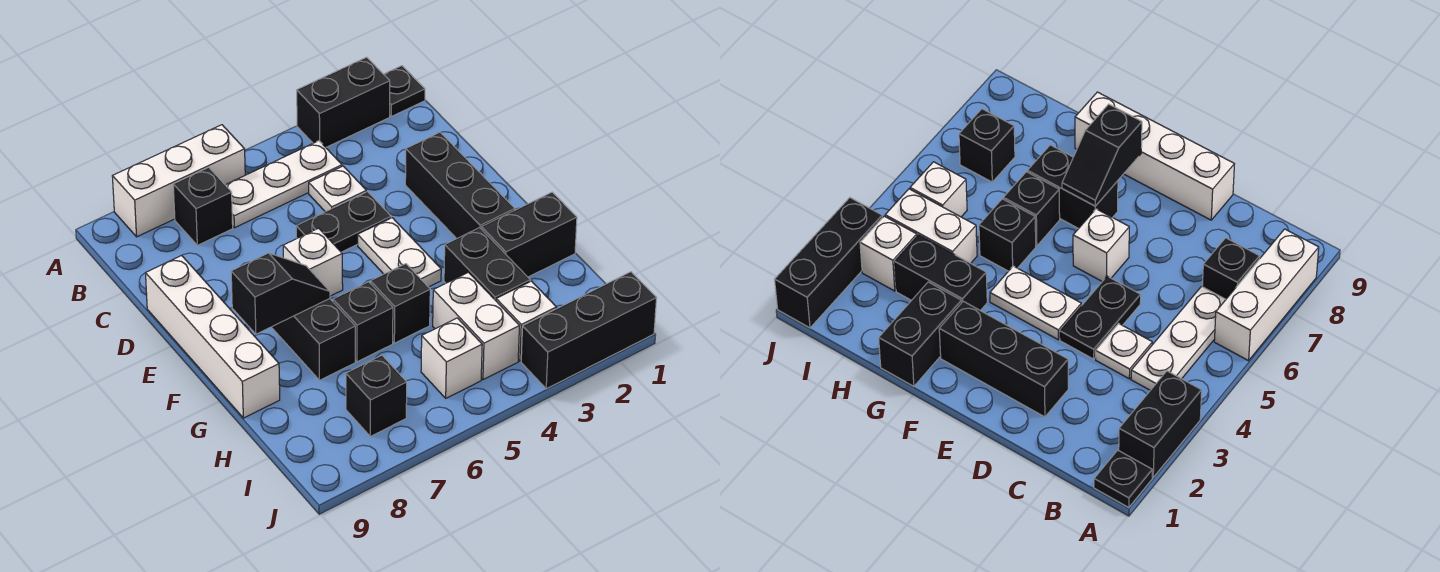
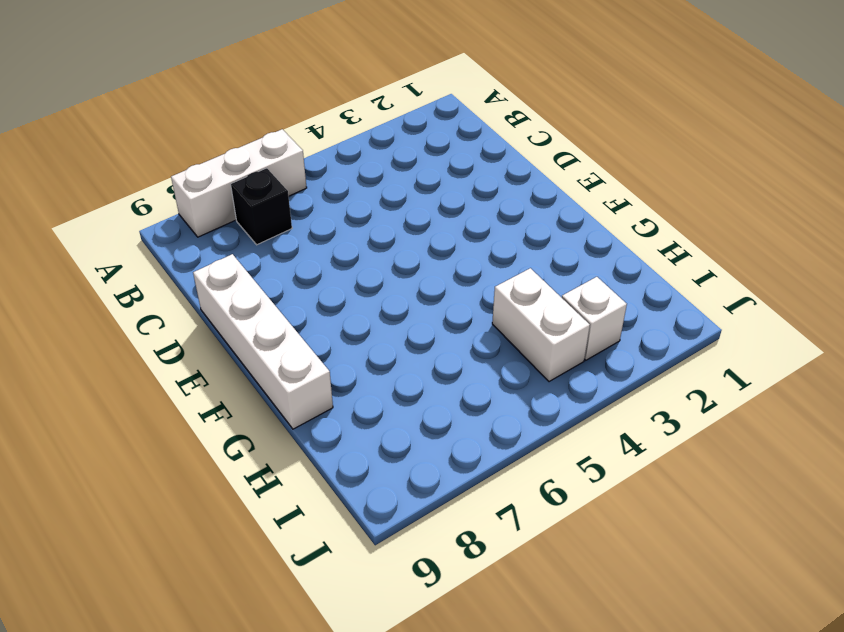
none -> black 1x1 plate [384,66,425,116]
none -> black 1x2 brick [297,57,390,147]
none -> white 1x3 plate [226,141,342,228]

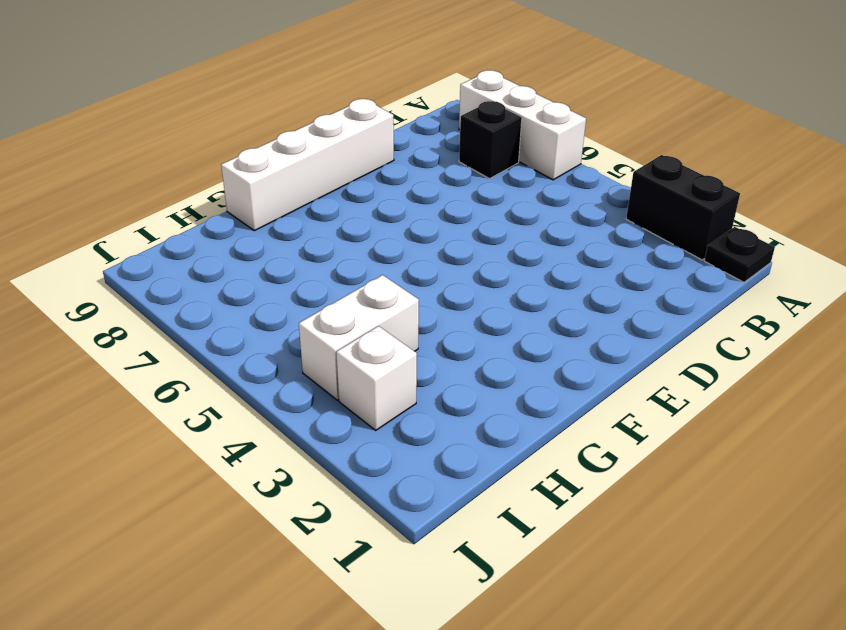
none -> white 1x3 plate [226,141,342,228]
none -> white 1x1 plate [309,166,366,212]
none -> black 1x3 brick [405,133,515,239]

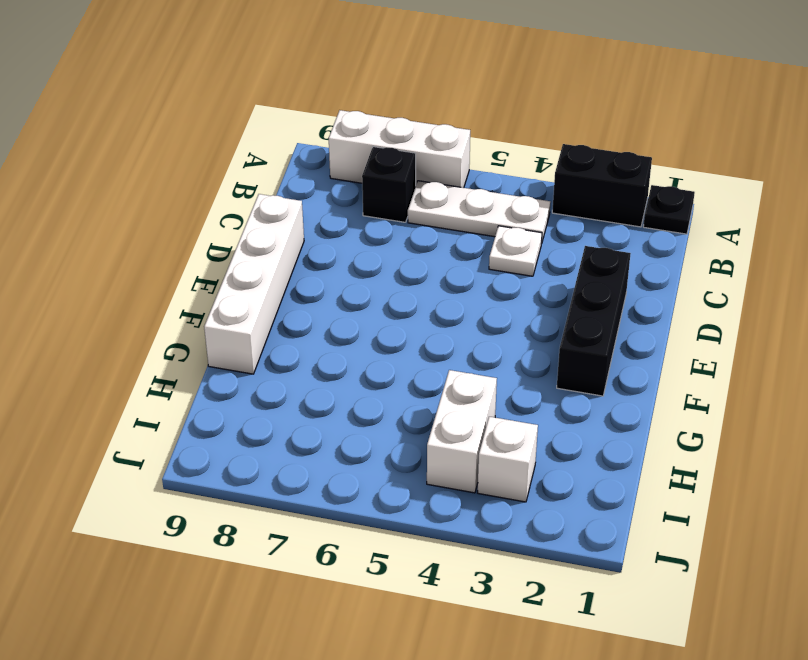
none -> black 1x2 plate [296,192,391,252]
none -> white 1x2 plate [358,218,441,287]
none -> white 1x1 brick [283,228,343,296]

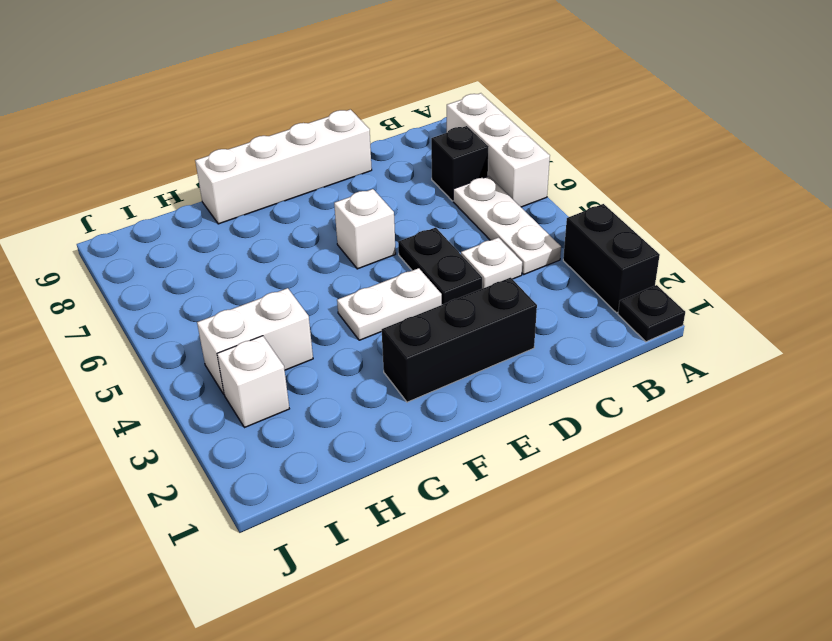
none -> black 1x2 brick [272,299,355,380]
none -> black 1x2 brick [481,192,577,277]
none -> black 1x2 brick [444,228,530,300]

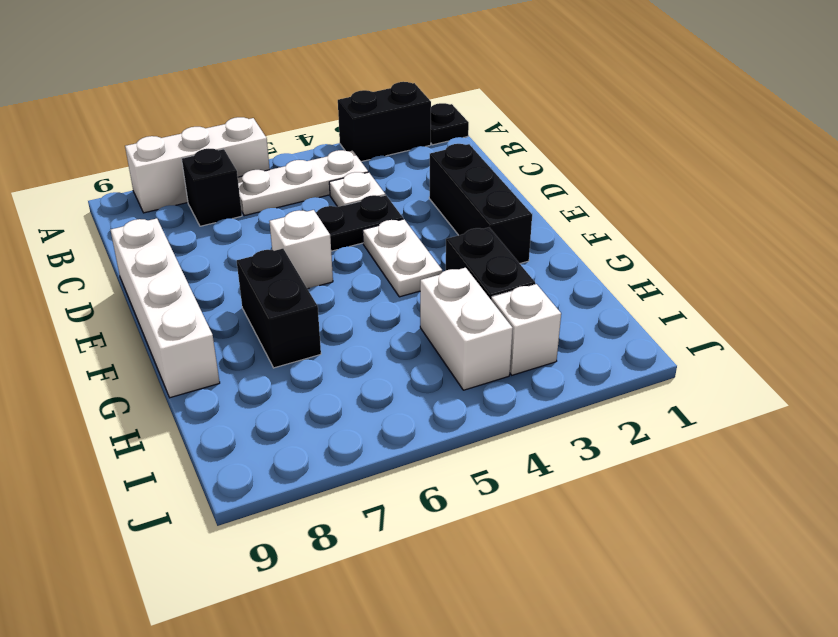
none -> black 1x2 brick [481,192,577,277]
none -> black 1x1 brick [371,264,430,343]
none -> black 1x1 brick [333,282,393,362]

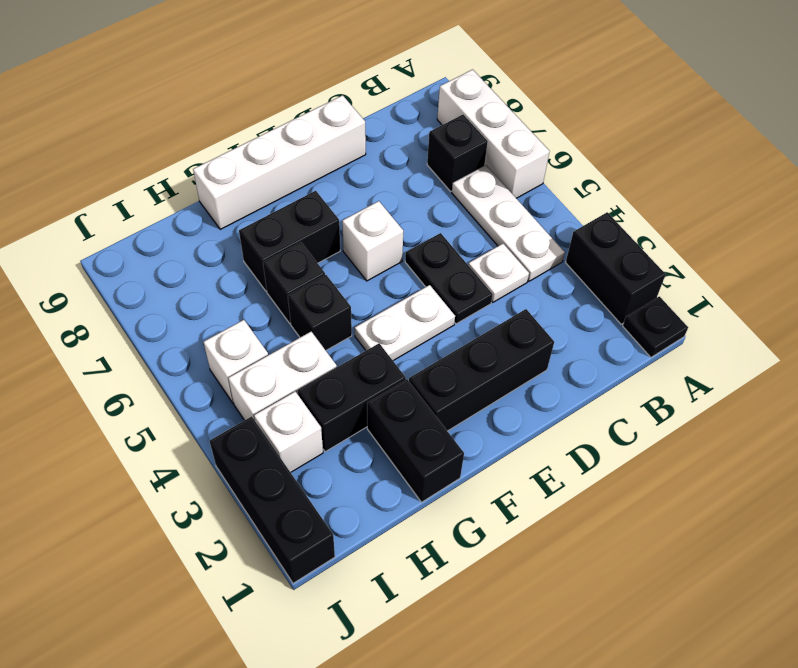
none -> black 1x1 brick [346,355,407,436]
none -> black 1x2 slope [231,253,330,334]

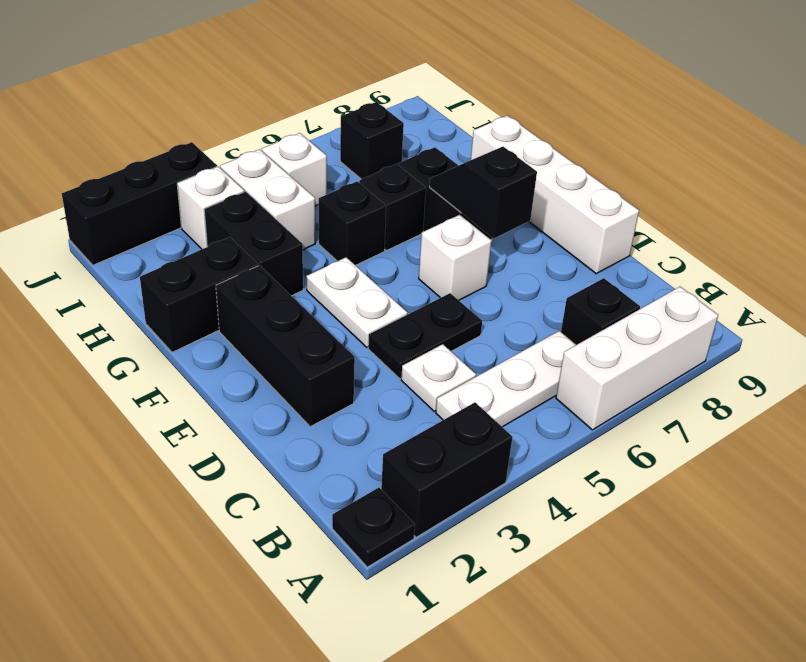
black 1x2 slope [430,147,537,239] -> black 1x2 slope turned to [231,253,330,334]

